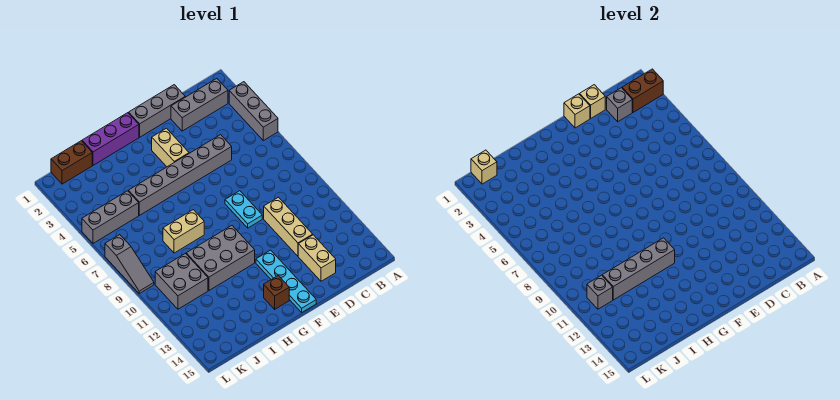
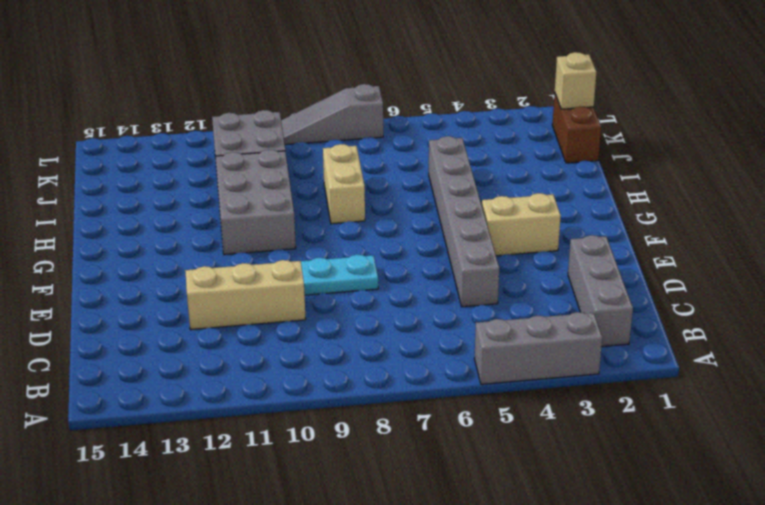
none -> grey 1x3 brick [129,85,185,137]
none -> tan 1x2 brick [298,235,336,281]
none -> cyan 1x4 plate [256,250,316,312]

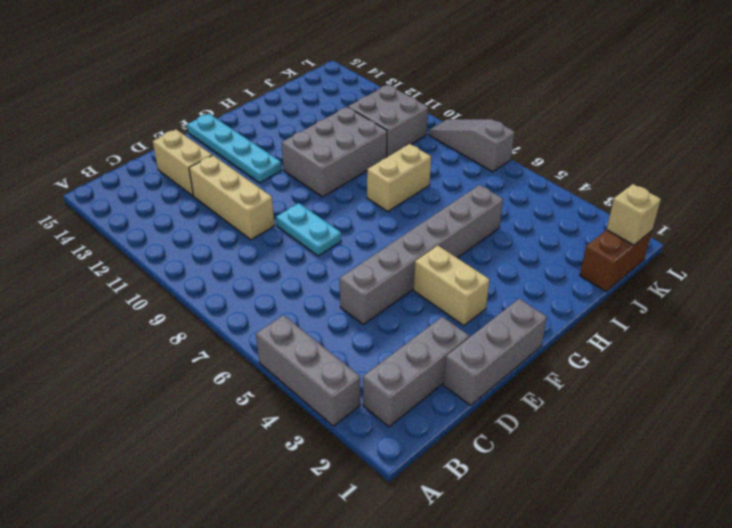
none -> purple 1x3 brick [82,113,139,165]
none -> brown 1x1 brick [264,276,289,309]
none -> grey 1x3 brick [82,191,139,243]

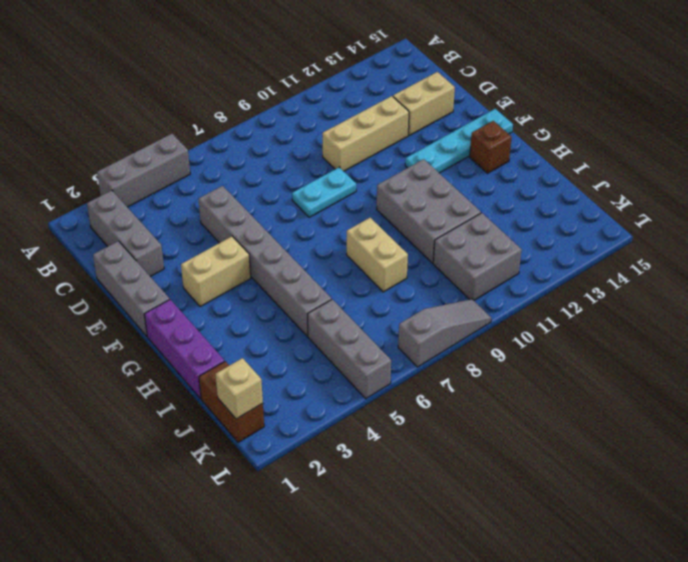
none -> brown 1x2 brick [622,69,663,112]
none -> grey 1x1 brick [607,88,632,122]
none -> tan 1x1 brick [580,85,605,118]

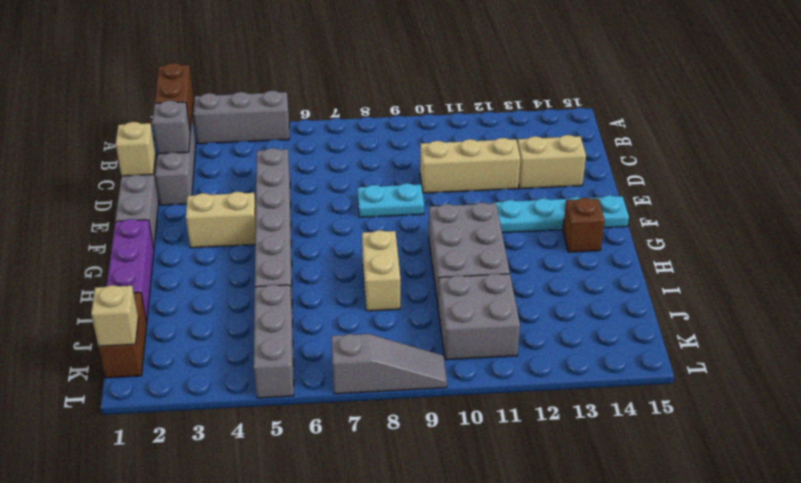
none -> tan 1x1 brick [564,94,590,128]
none -> grey 1x4 brick [602,238,675,300]
none -> grey 1x1 brick [587,275,613,309]

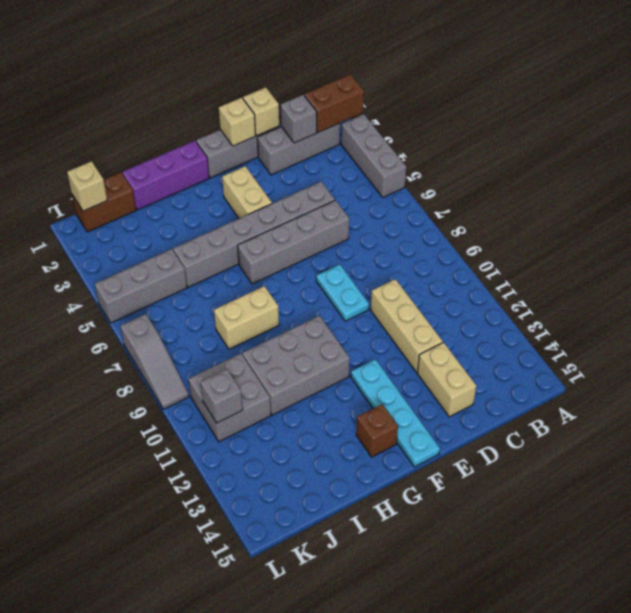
grey 1x4 brick [238,200,349,284] -> grey 1x4 brick moved to [602,238,675,300]

